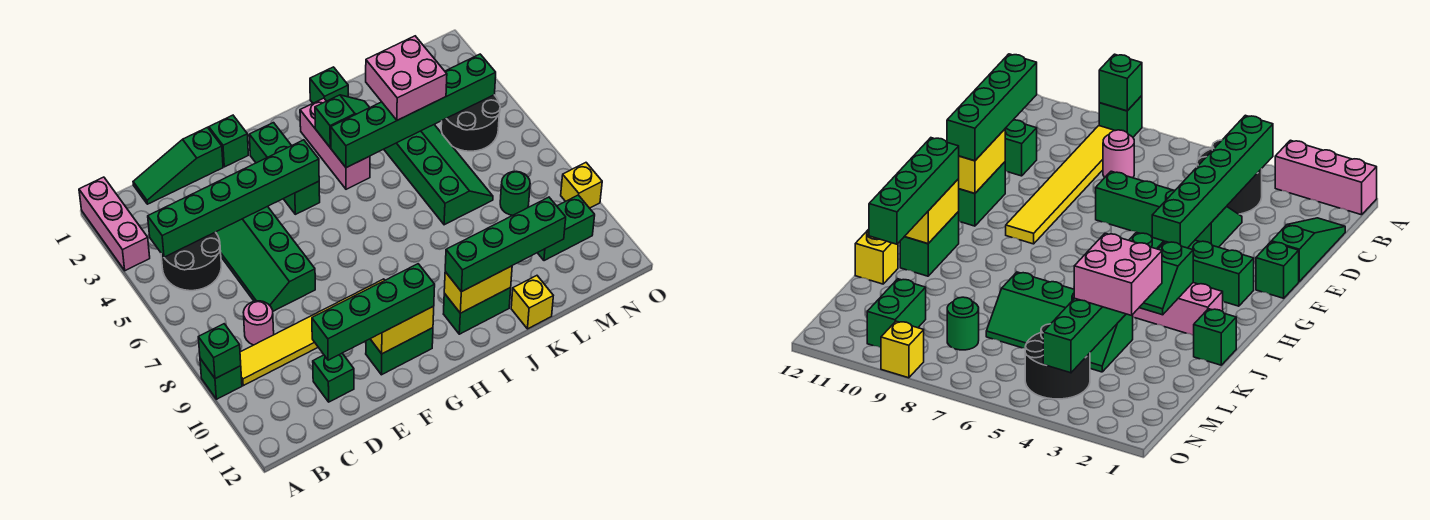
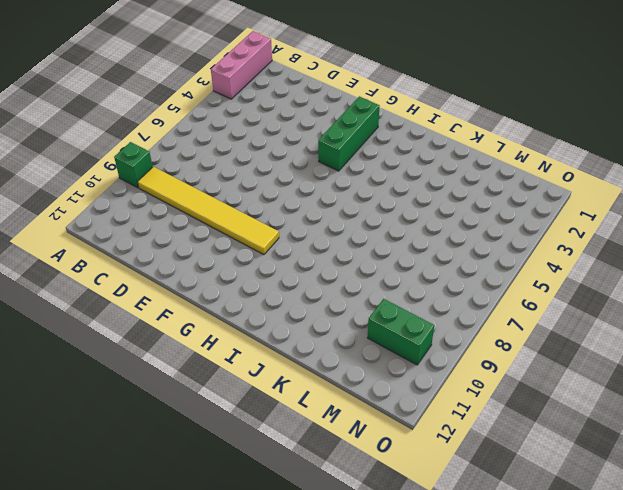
none -> black 2x2 round brick [161,232,221,291]
none -> green 1x3 slope [133,127,223,204]
none -> pink 1x1 round brick [243,301,274,345]

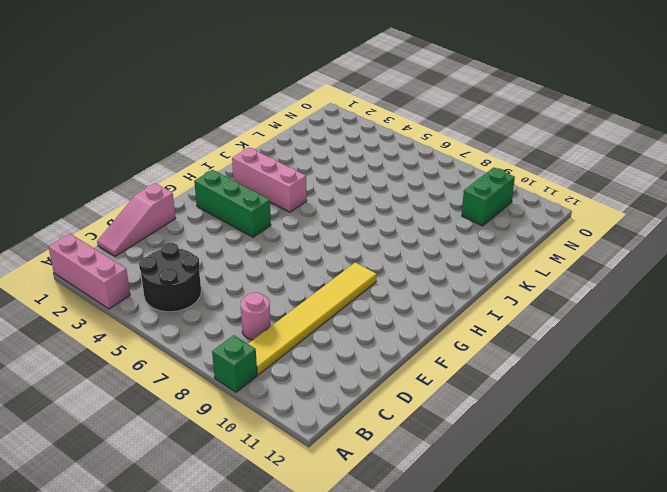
pink 1x3 slope [97,183,176,256] -> green 1x3 slope [133,127,223,204]
none -> green 2x4 slope [216,206,315,311]
none -> green 1x1 brick [313,353,354,402]
none -> green 1x1 brick [209,115,248,167]

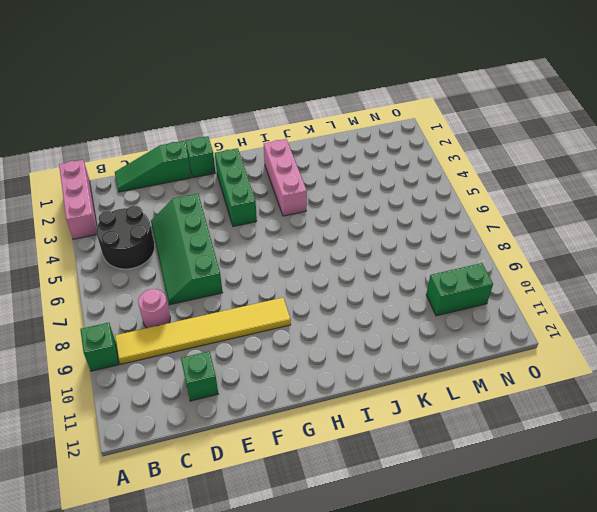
none -> green 1x2 brick [366,328,433,375]
none -> green 1x2 brick [444,288,511,334]
none -> green 1x1 brick [310,67,348,103]

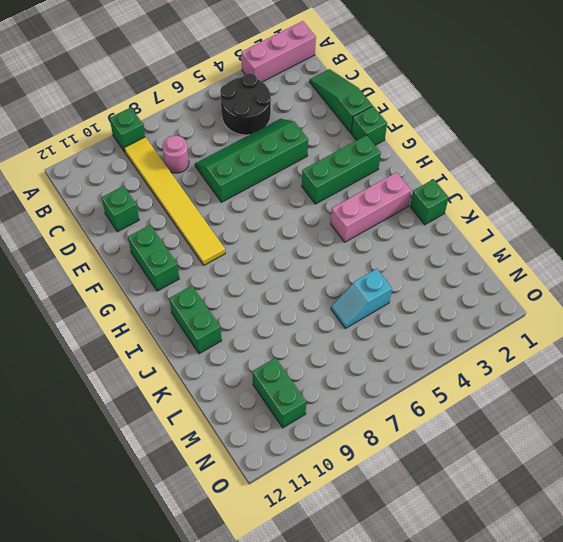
cyan 1x2 slope [331,269,392,329] -> green 2x4 slope [384,125,493,225]
none -> yellow 1x1 brick [511,276,553,329]
none -> black 2x2 round brick [441,95,500,151]
none -> green 1x1 round brick [500,171,530,215]

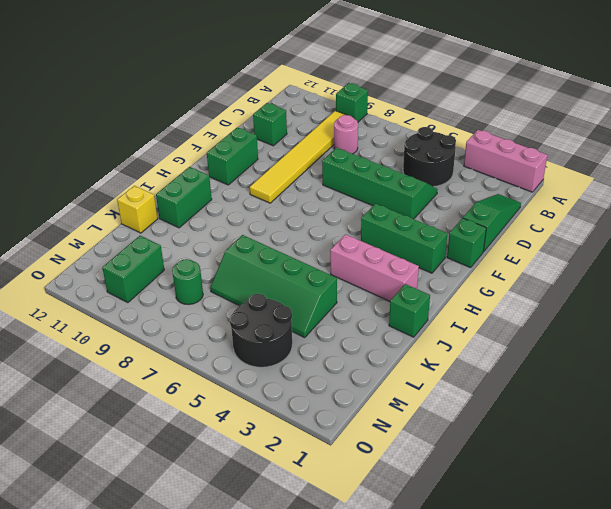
none -> yellow 1x1 brick [561,163,602,208]
none -> green 1x1 brick [198,324,241,379]
none -> green 1x6 brick [148,140,319,257]

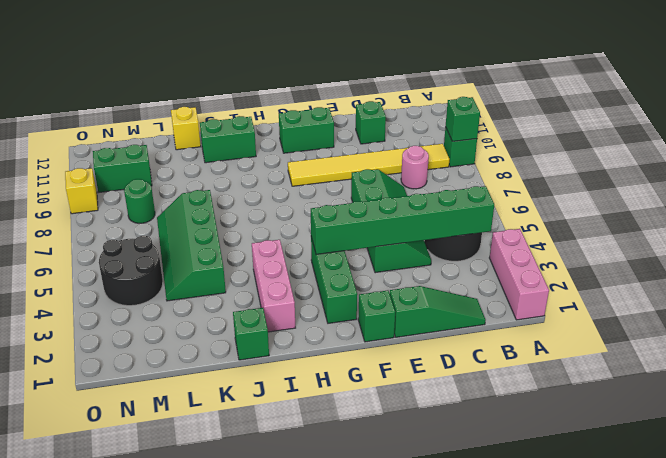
none -> yellow 1x2 brick [371,306,434,354]
none -> green 1x2 slope [315,95,370,148]
none -> green 1x6 brick [331,54,496,168]

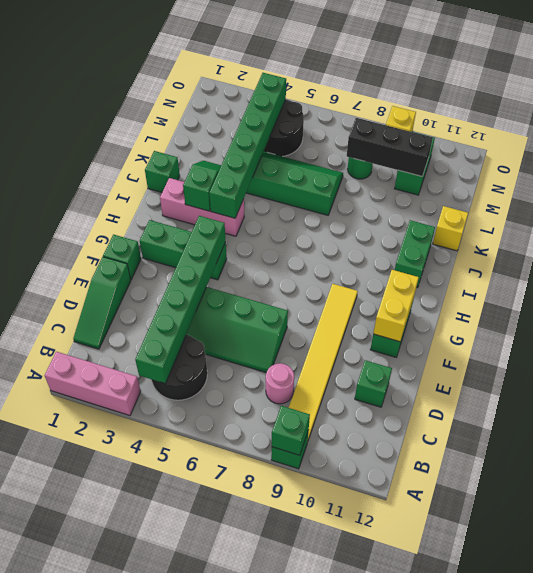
black 1x3 brick [347,118,433,176] -> none
none -> yellow 1x2 brick [444,266,512,313]
none -> green 1x4 brick [312,264,435,360]
none -> green 1x4 brick [445,197,566,292]

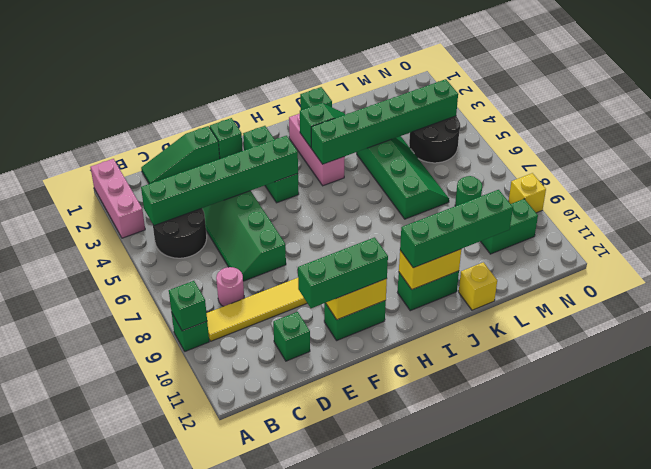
green 1x3 brick [298,237,388,308] -> green 1x4 brick [312,264,435,360]
none -> pink 2x2 brick [366,36,447,120]

